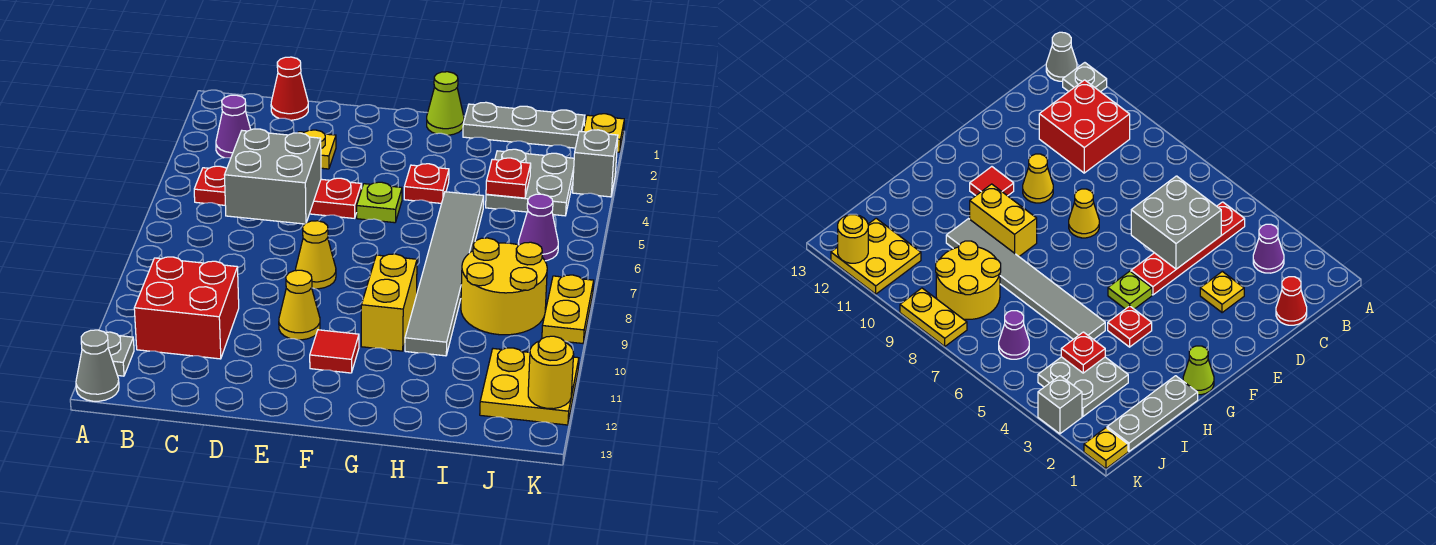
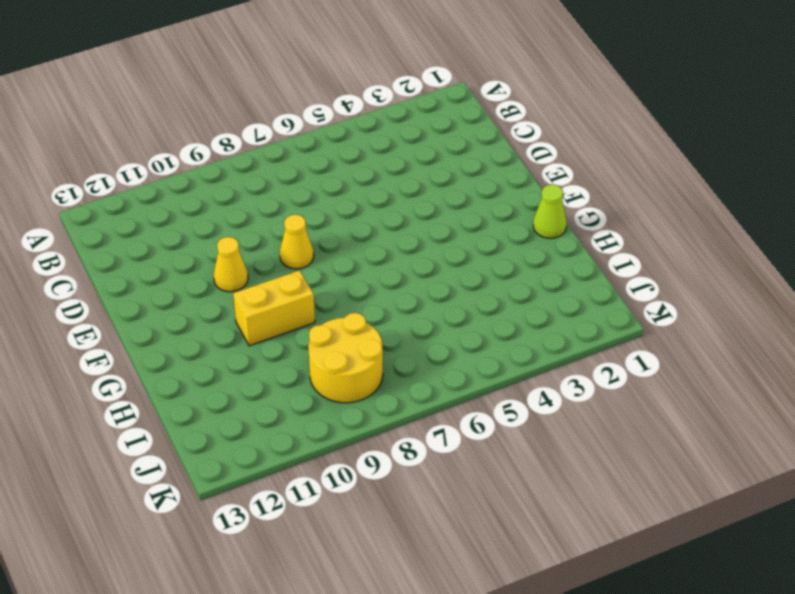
none -> grey 1x1 plate [105,332,134,376]
none -> grey 1x1 cone [76,330,119,401]
none -> purple 1x1 cone [216,95,251,158]

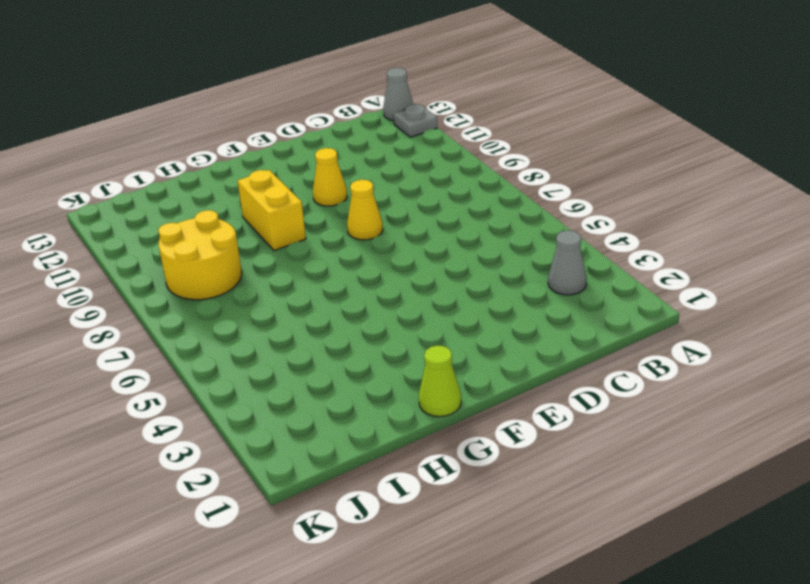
grey 1x1 cone [548,230,587,295] -> purple 1x1 cone [216,95,251,158]
none -> red 1x4 plate [194,166,362,218]
none -> red 2x2 brick [134,257,239,359]
none -> red 1x1 cone [271,57,308,120]

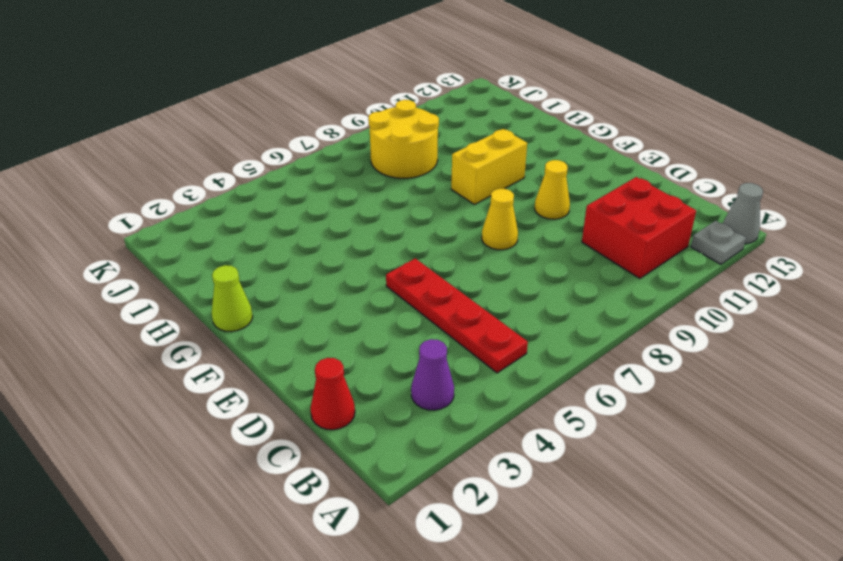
none -> yellow 1x1 plate [298,130,336,169]
none -> lime 1x1 plate [357,182,402,223]
none -> red 1x1 tile [310,330,359,373]

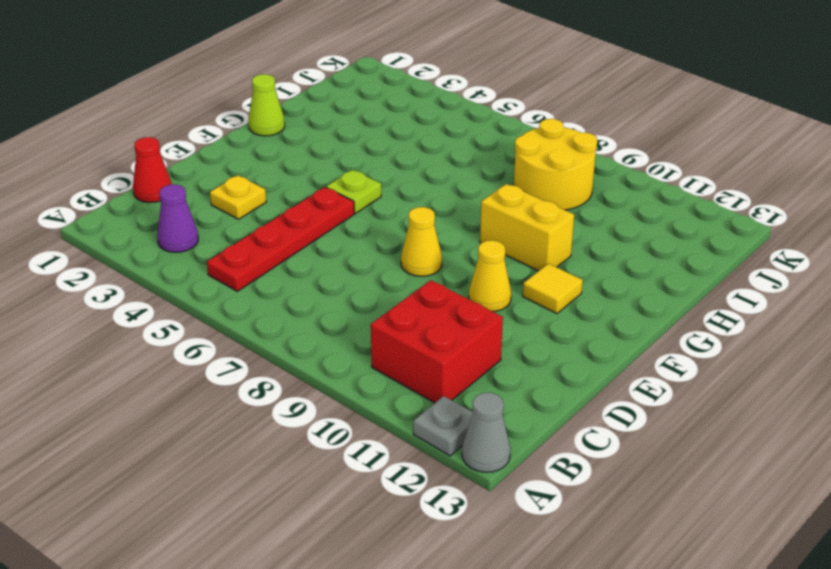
yellow 1x1 tile [523,264,583,314] -> red 1x1 tile [310,330,359,373]
none -> red 1x1 plate [404,164,449,203]
none -> grey 1x3 plate [463,102,585,148]
none -> grey 1x6 tile [405,192,484,356]

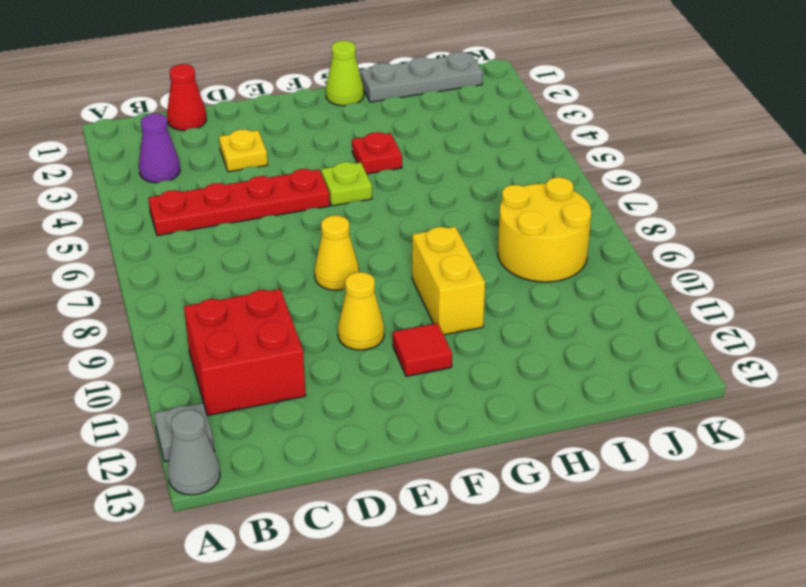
none -> grey 1x6 tile [405,192,484,356]
none -> grey 2x2 plate [486,149,574,216]
none -> purple 1x1 cone [518,194,558,261]

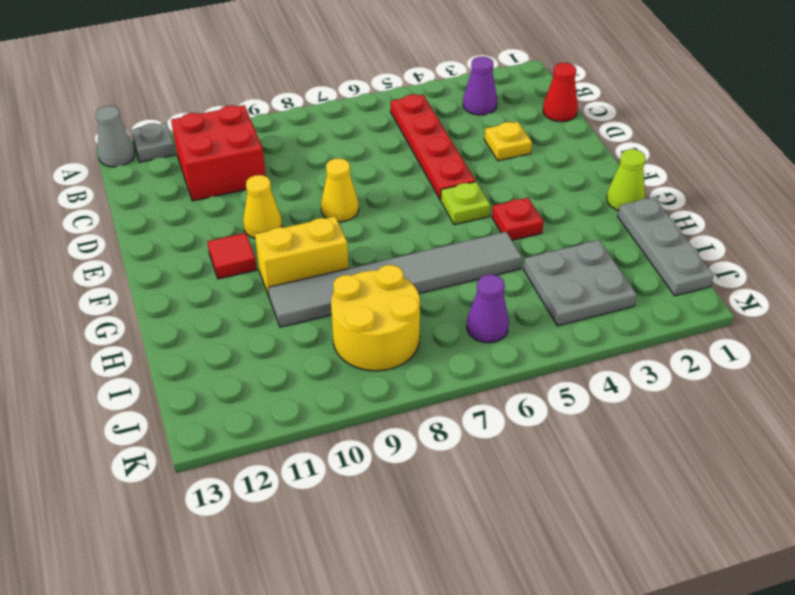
none -> yellow 2x2 plate [480,348,579,425]
none -> yellow 1x1 plate [583,114,624,152]
none -> grey 1x1 brick [572,130,618,197]

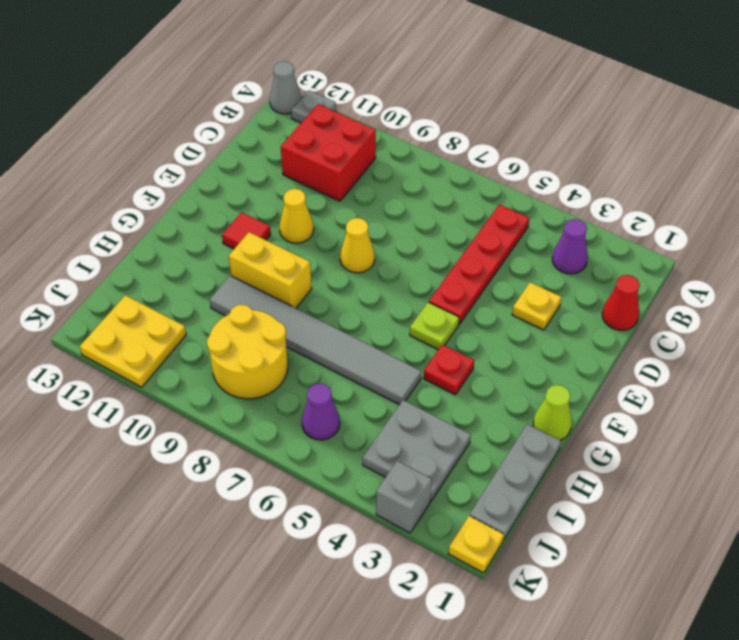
none -> yellow 1x2 plate [542,275,594,343]
none -> grey 2x2 brick [225,129,321,224]
none -> red 1x1 plate [486,158,531,198]

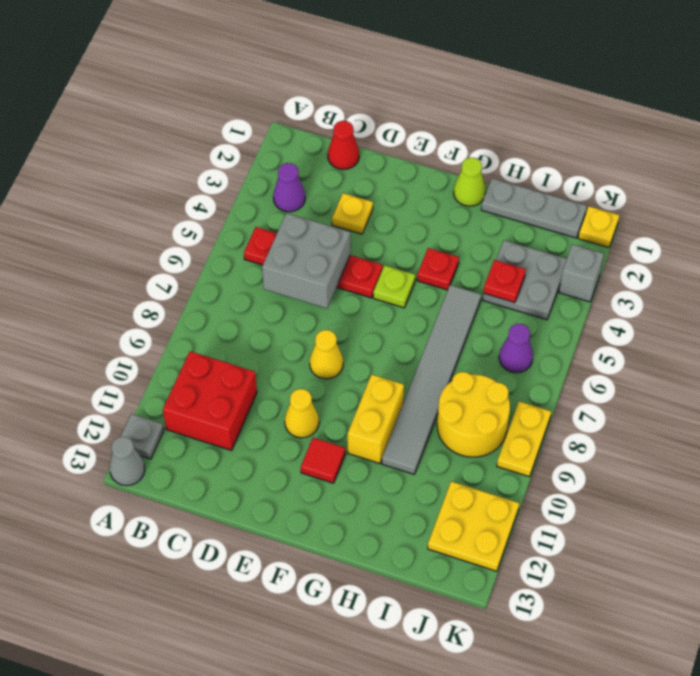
none -> yellow 1x1 round brick [528,336,574,409]

